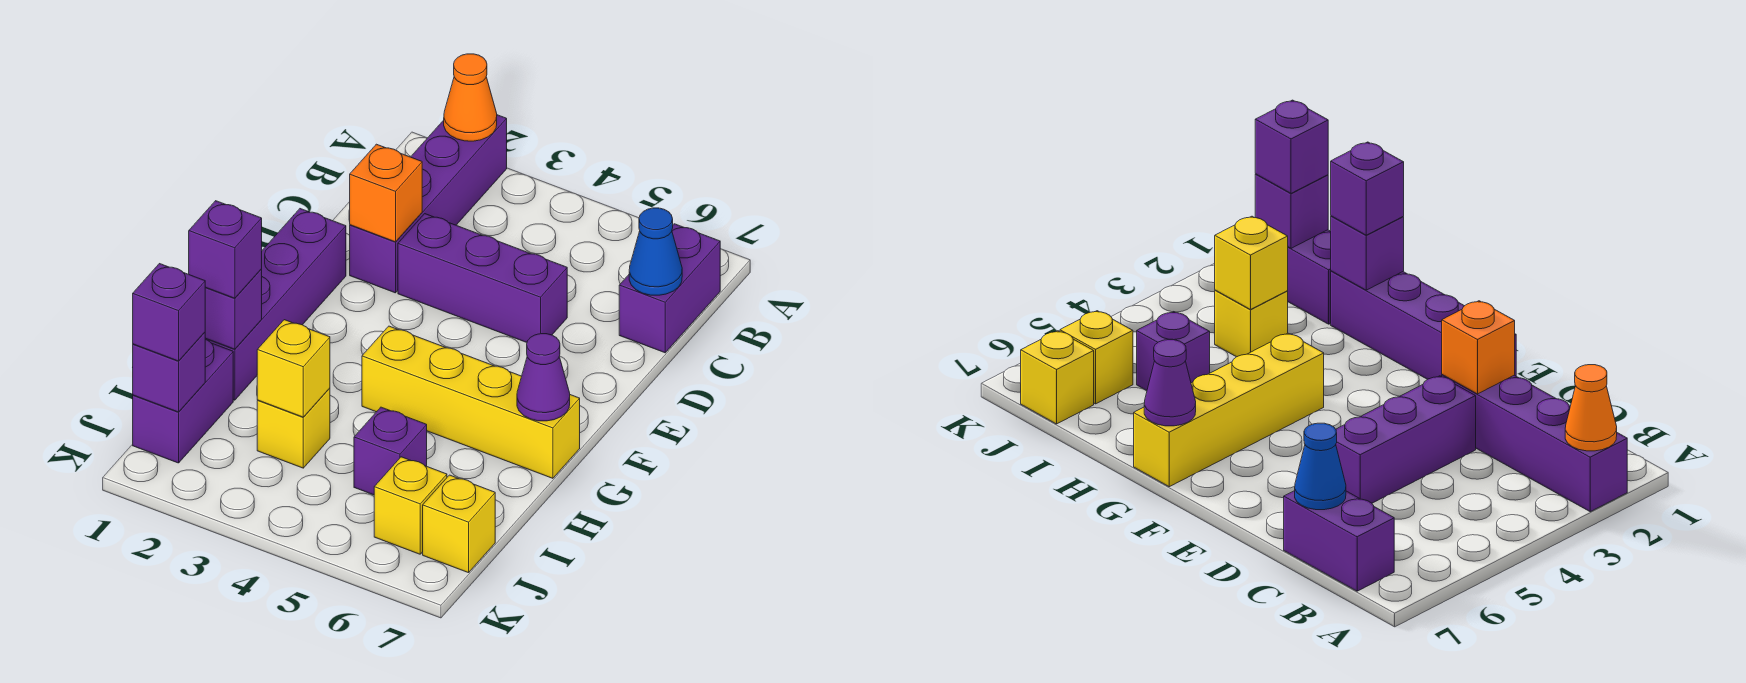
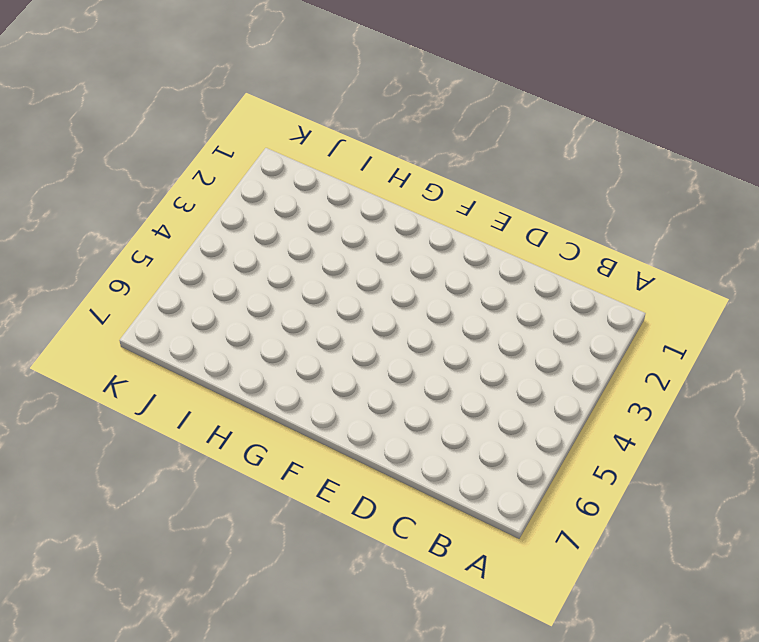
none -> purple 1x4 brick [350,115,507,293]
none -> purple 1x2 brick [619,224,720,353]
none -> purple 1x3 brick [398,214,567,342]

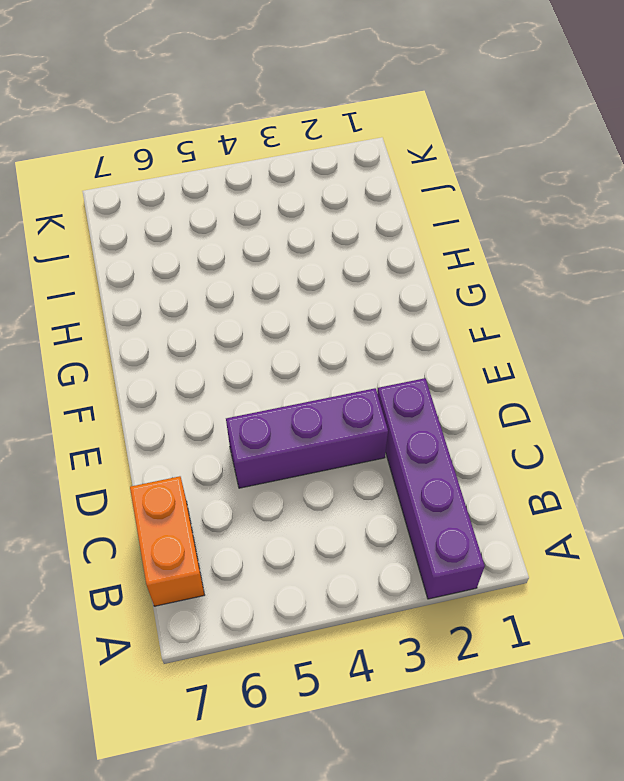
orange 1x2 brick [130,476,204,606] -> purple 1x2 brick [619,224,720,353]
none -> purple 1x4 brick [205,209,346,400]
none -> yellow 1x4 brick [362,326,580,478]
none -> purple 1x2 brick [133,339,233,463]

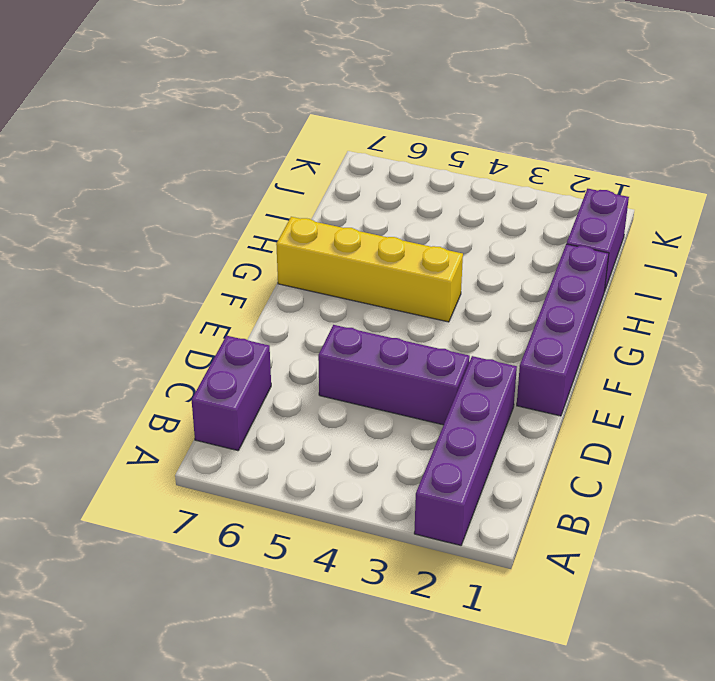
none -> yellow 1x1 brick [257,388,330,468]
none -> purple 1x1 brick [354,407,427,495]
none -> yellow 1x1 brick [374,457,447,554]

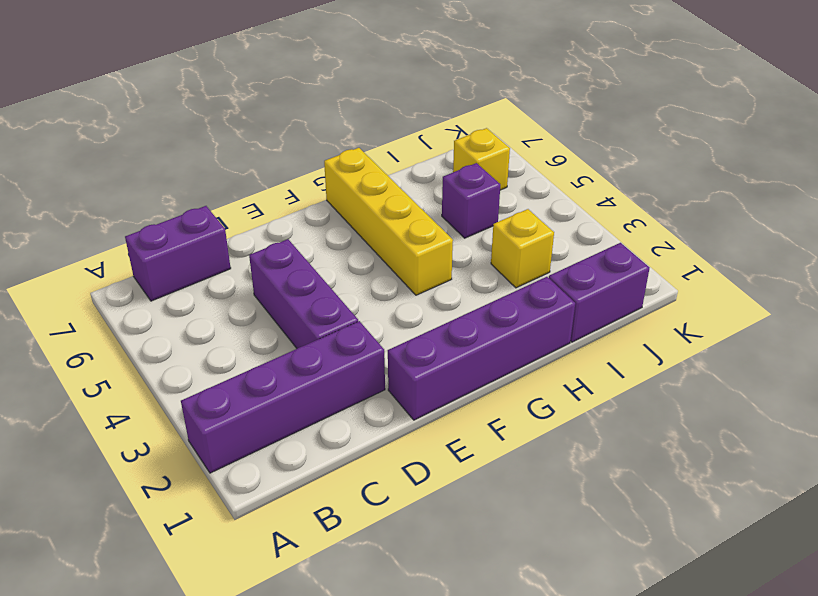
none -> yellow 1x1 brick [423,475,495,573]
none -> orange 1x1 cone [444,54,497,141]
none -> blue 1x1 cone [629,208,682,295]

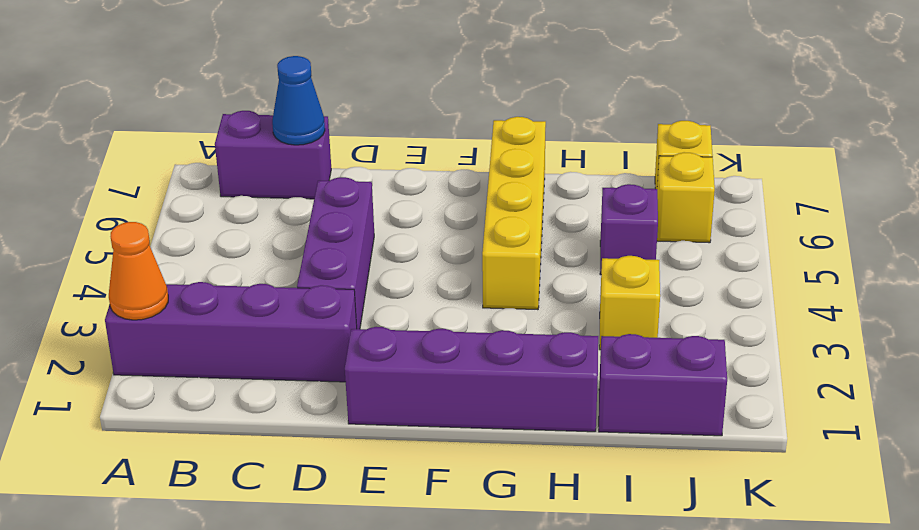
none -> orange 1x1 brick [350,144,422,242]
none -> purple 1x1 cone [517,334,570,421]
none -> purple 1x1 brick [205,269,262,349]

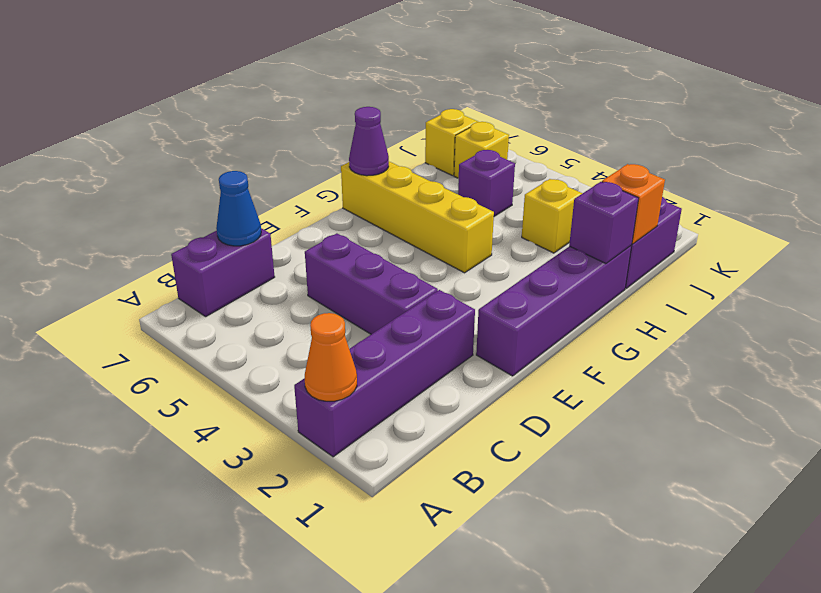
orange 1x1 brick [602,164,665,244] -> orange 1x1 brick moved to [350,144,422,242]
none -> yellow 1x1 brick [257,320,330,417]
none -> purple 1x1 brick [133,332,205,412]
none -> purple 1x1 brick [189,201,262,298]

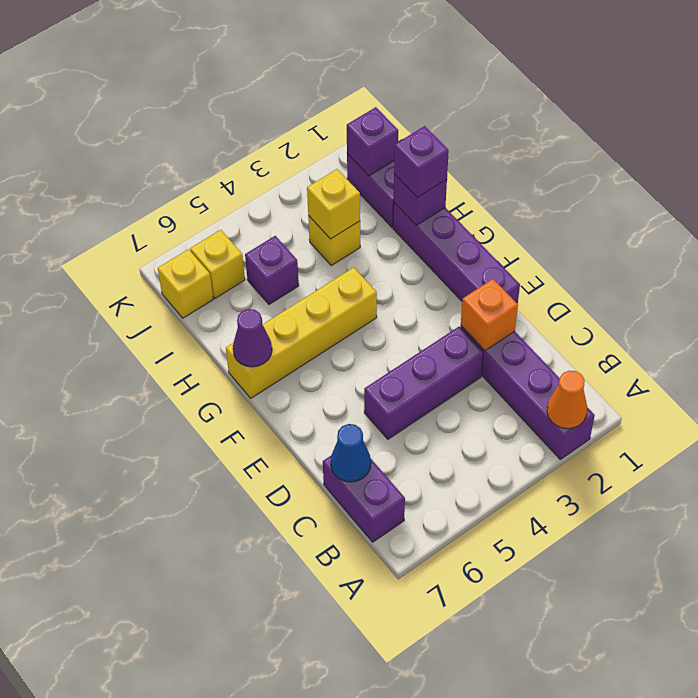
none -> purple 1x1 brick [133,264,205,361]

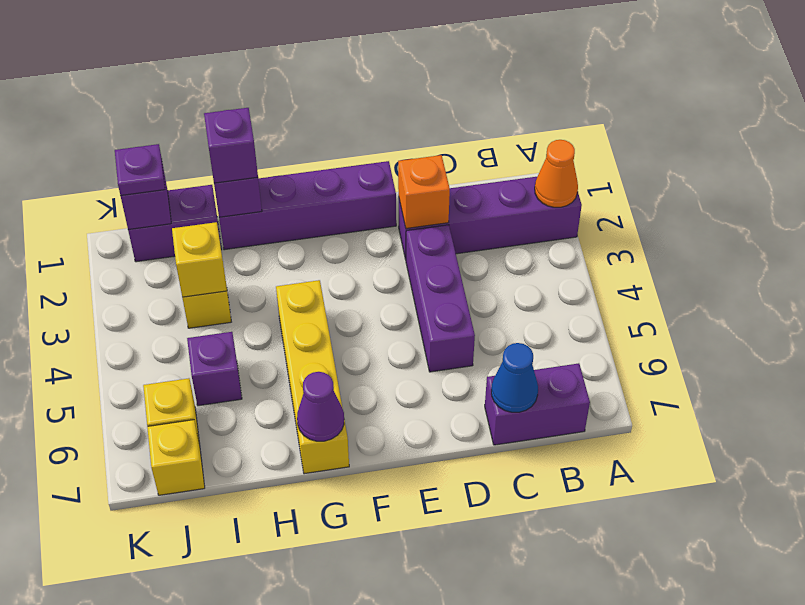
purple 1x1 plate [115,144,165,196] -> purple 1x1 brick [133,264,205,361]

